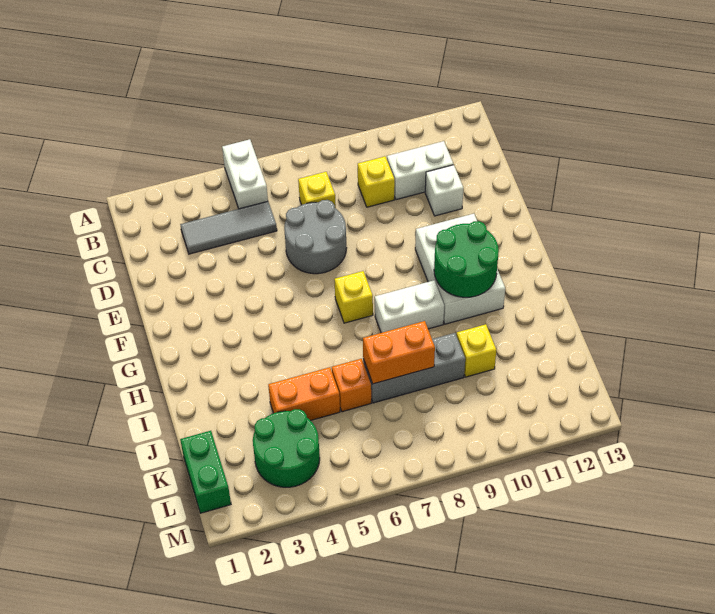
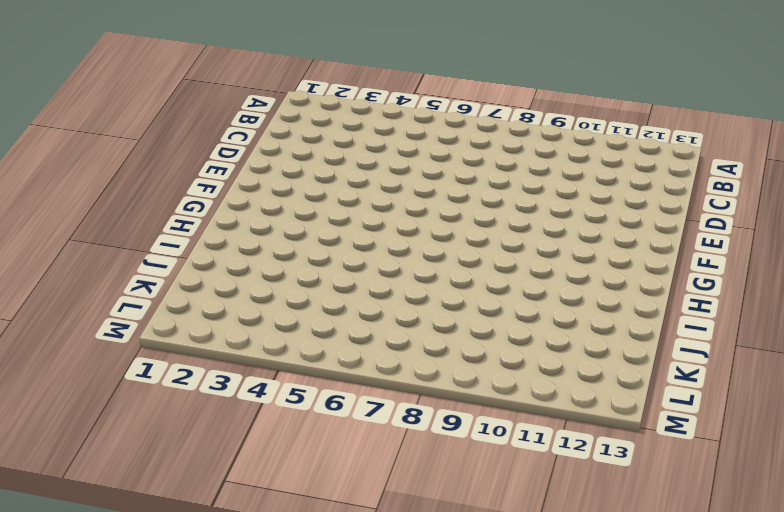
none -> white 1x2 brick [222,139,268,209]
none -> grey 1x3 tile [180,201,277,254]
none -> yellow 1x1 brick [298,172,336,208]

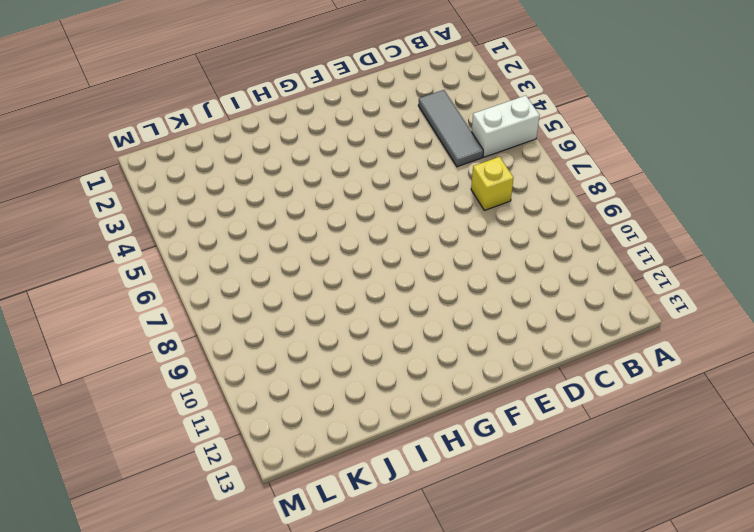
none -> yellow 1x1 brick [358,156,395,207]
none -> white 1x2 brick [387,141,453,200]
none -> grey 2x2 round brick [284,200,346,274]

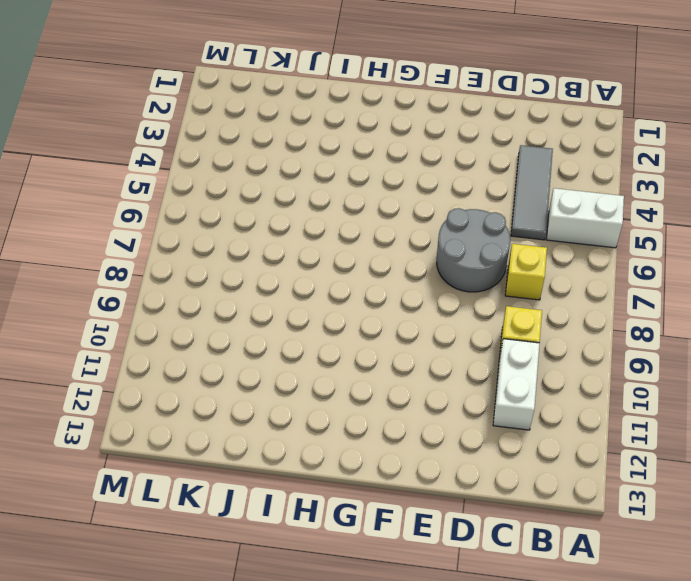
none -> white 1x1 brick [425,165,463,216]
none -> white 2x3 brick [415,214,505,324]
none -> yellow 1x1 brick [334,271,373,323]

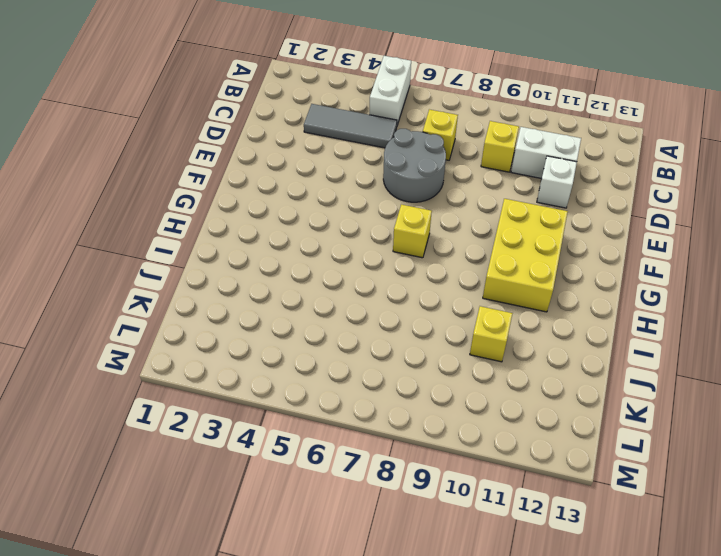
yellow 2x3 brick [483,199,568,312] -> white 2x3 brick [415,214,505,324]
none -> white 1x2 brick [375,280,444,333]
none -> orange 1x2 brick [268,367,340,420]
none -> orange 1x1 brick [332,359,371,412]

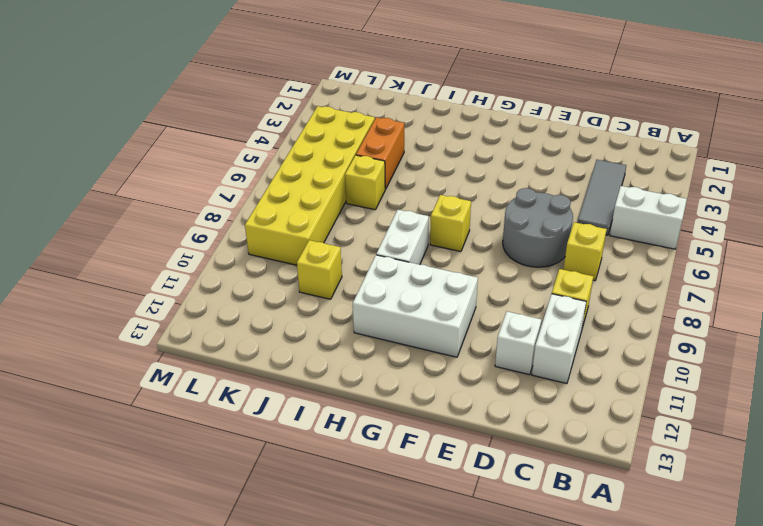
yellow 1x1 brick [345,155,385,210] -> orange 1x1 brick [332,359,371,412]
yellow 2x6 brick [245,106,375,265] -> green 2x2 round brick [253,409,320,487]
none -> grey 1x3 brick [363,333,465,403]
none -> green 1x2 brick [180,431,231,513]
none -> green 2x2 round brick [434,221,499,297]

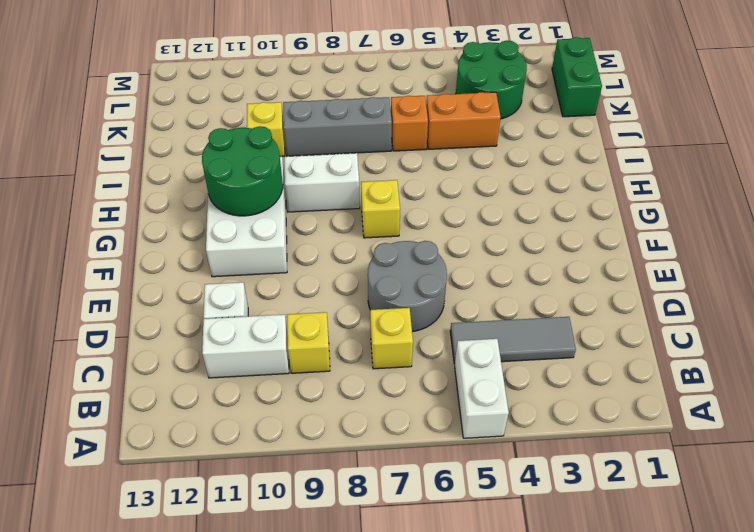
none -> orange 1x2 brick [363,321,435,384]

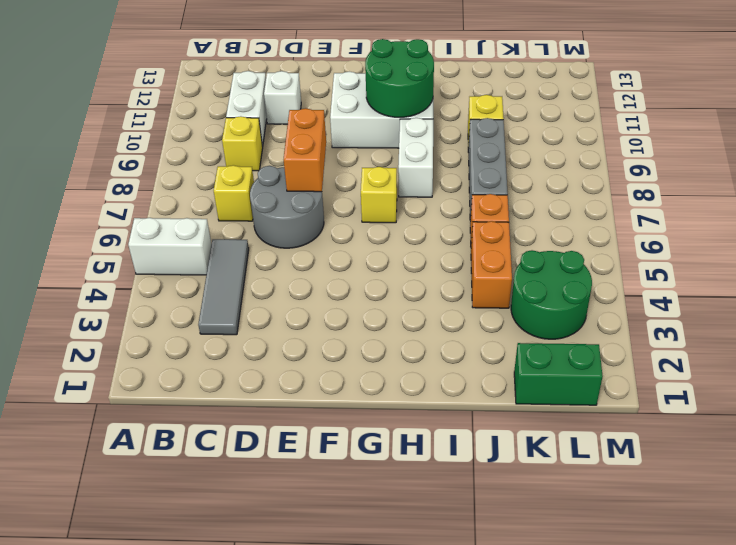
orange 1x2 brick [284,108,326,192] -> orange 1x2 brick moved to [363,321,435,384]

